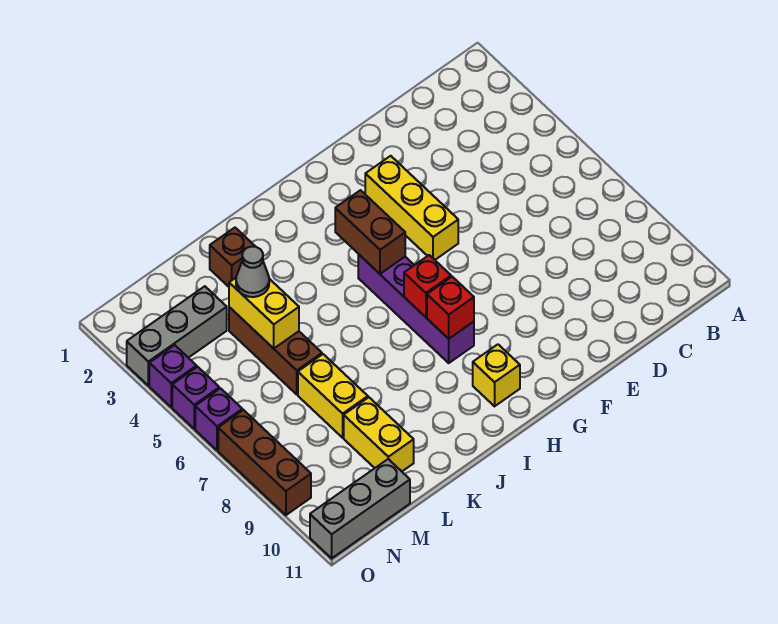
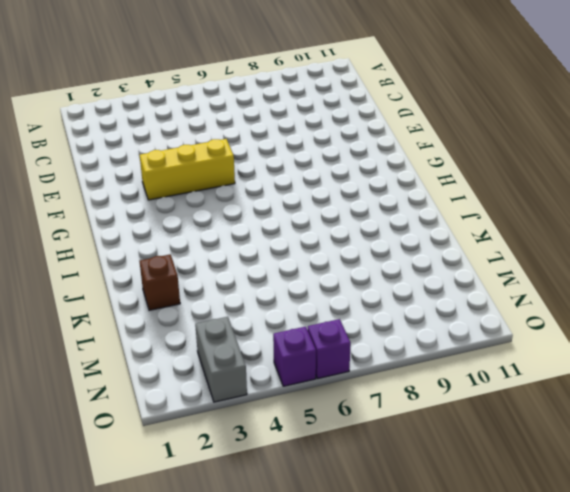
grey 1x2 brick [195,317,247,402] -> grey 1x3 brick [127,286,227,386]
none -> purple 1x4 brick [358,254,474,363]
none -> yellow 1x1 brick [473,344,520,406]
none -> brown 1x3 brick [229,307,322,394]

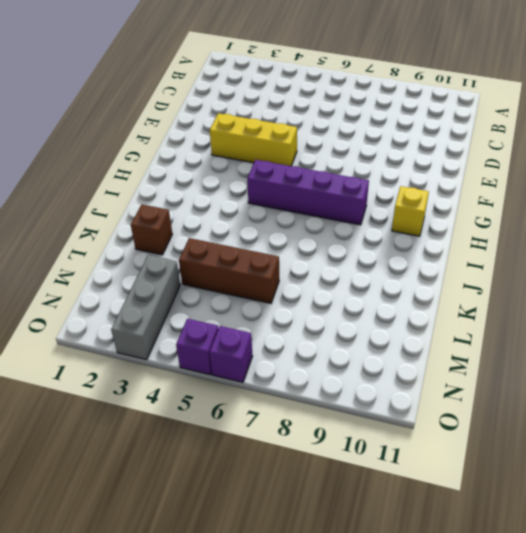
none -> yellow 1x2 brick [298,354,368,438]
none -> yellow 1x2 brick [344,397,414,471]
none -> grey 1x3 brick [310,459,410,558]

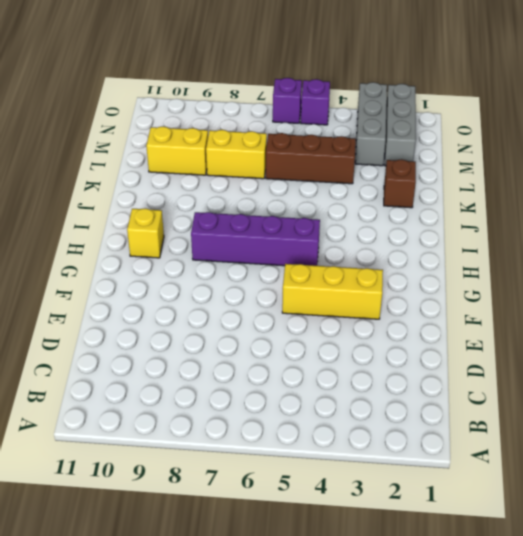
grey 1x3 brick [385,84,416,166] -> grey 1x3 brick moved to [310,459,410,558]
none -> purple 1x1 brick [149,345,197,407]
none -> brown 1x3 brick [218,410,311,515]
none -> brown 1x2 brick [335,190,405,274]

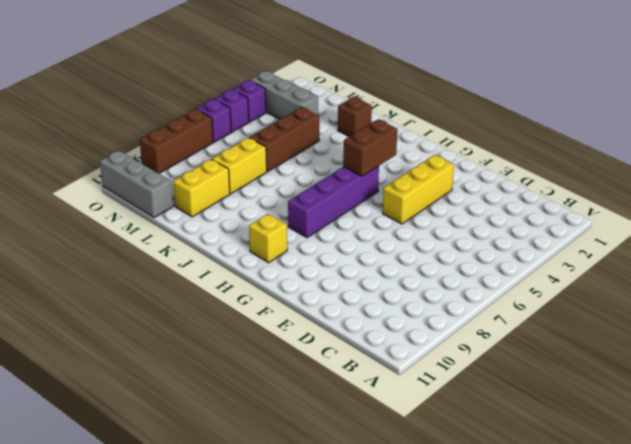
none -> red 1x1 brick [404,255,451,317]
none -> red 1x1 brick [427,277,474,339]
none -> yellow 1x2 brick [229,278,299,348]

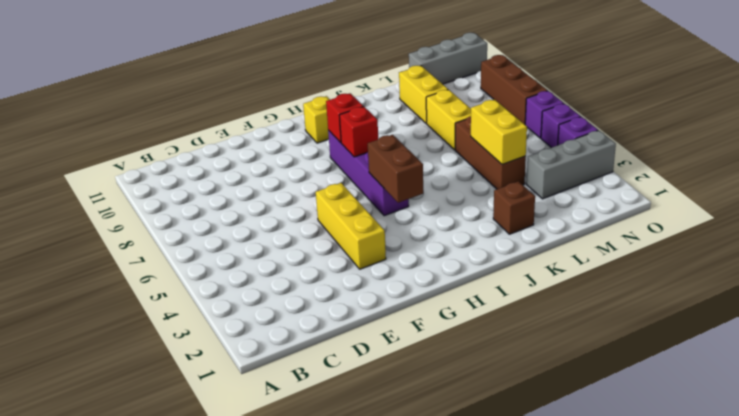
none -> grey 1x1 cone [236,247,269,297]

